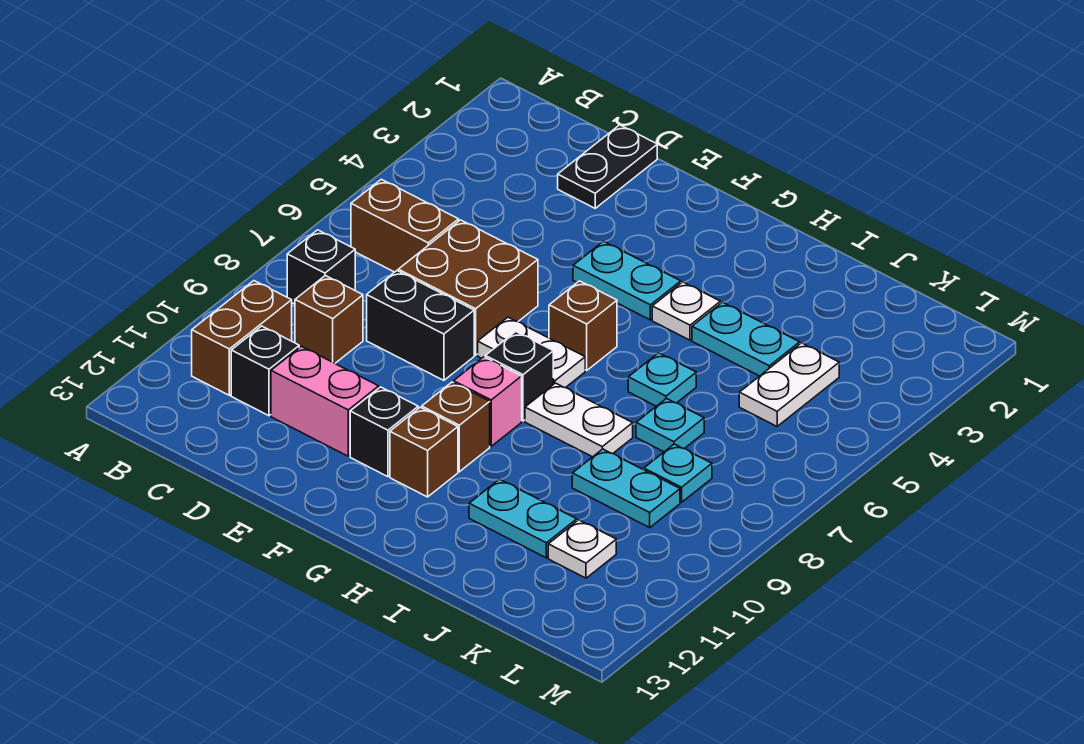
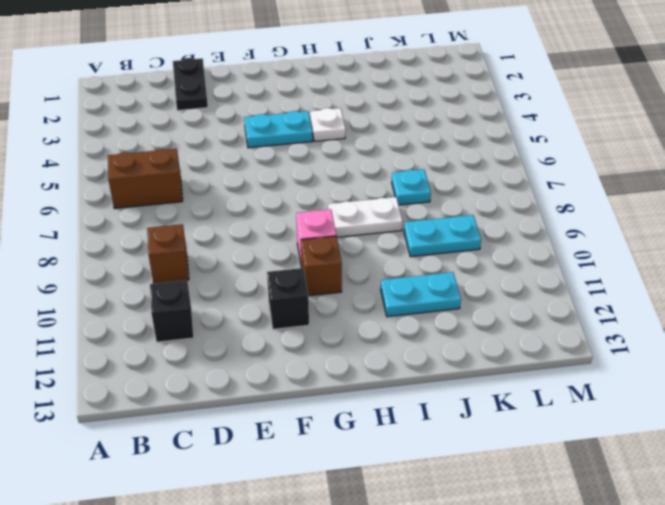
none -> black 1x1 brick [287,230,355,304]
none -> brown 1x2 brick [192,281,292,395]
none -> brown 2x2 brick [398,220,538,355]

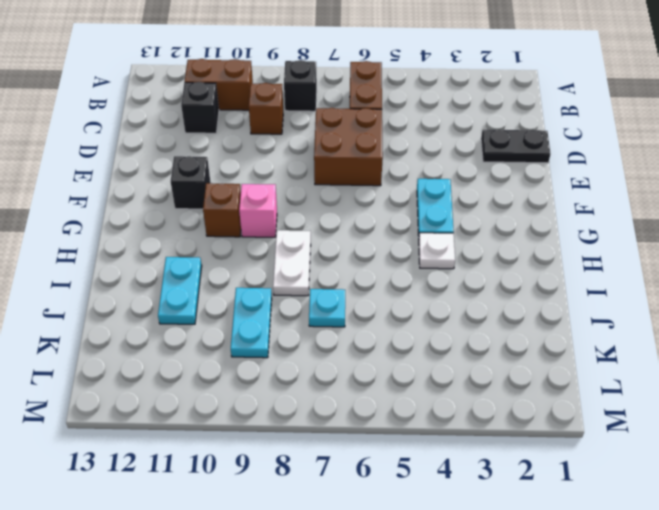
none -> black 1x2 brick [367,271,474,380]
none -> pink 1x2 brick [271,346,379,456]
none -> white 1x2 plate [478,317,585,388]

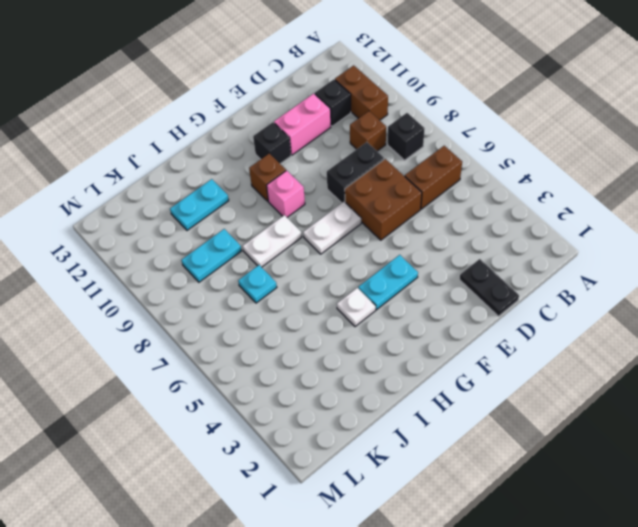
none -> brown 1x1 brick [549,281,617,370]
none -> black 1x1 brick [485,332,553,421]
none -> brown 1x1 brick [390,407,458,497]

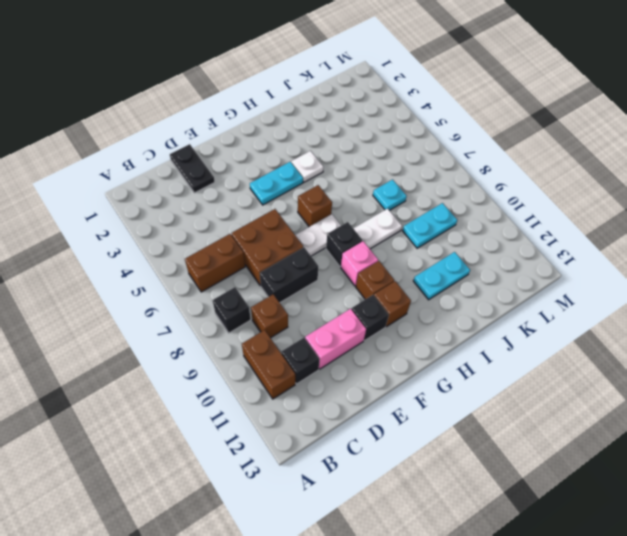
none -> cyan 1x2 plate [692,302,800,376]
none -> cyan 1x1 plate [628,353,696,406]
none -> white 1x2 plate [739,343,839,426]

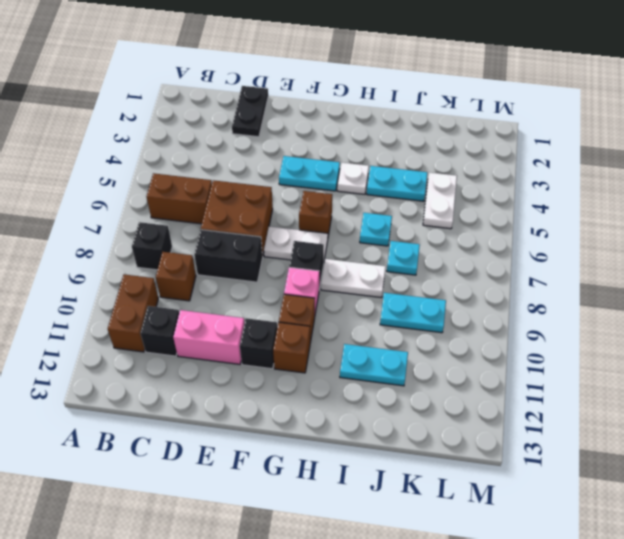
none -> cyan 1x1 plate [644,444,712,502]
none -> white 1x1 plate [548,520,616,578]

